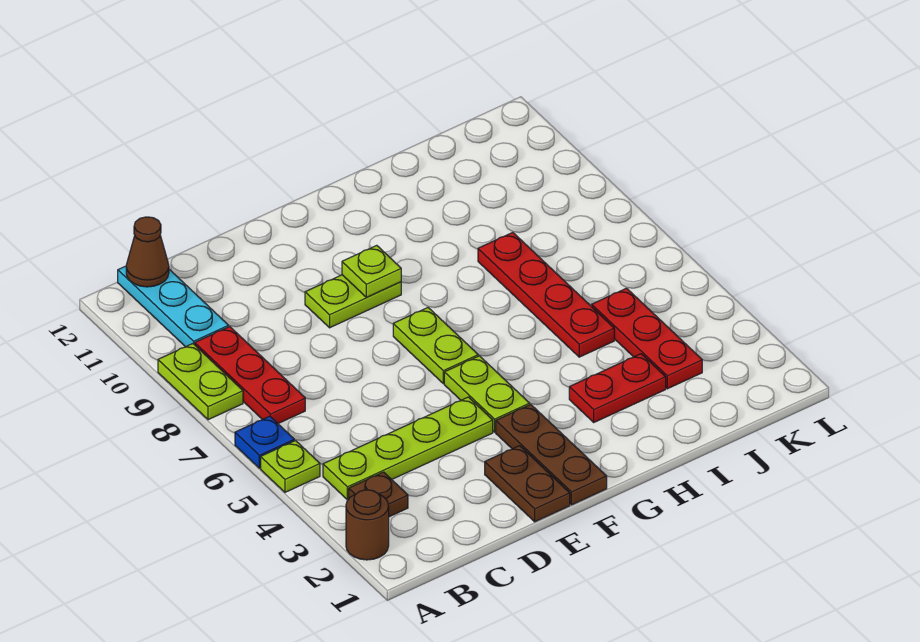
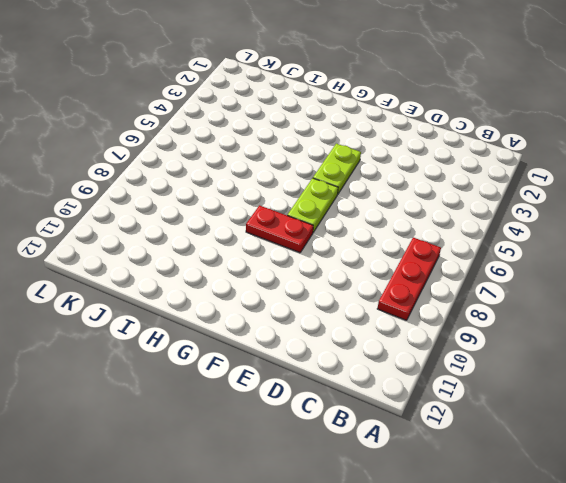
red 1x2 plate [246,205,313,253] -> red 1x2 plate moved to [569,354,666,422]
none -> brown 1x1 round brick [346,490,389,560]
none -> lime 1x1 plate [261,441,320,492]
none -> blue 1x1 plate [235,416,294,468]

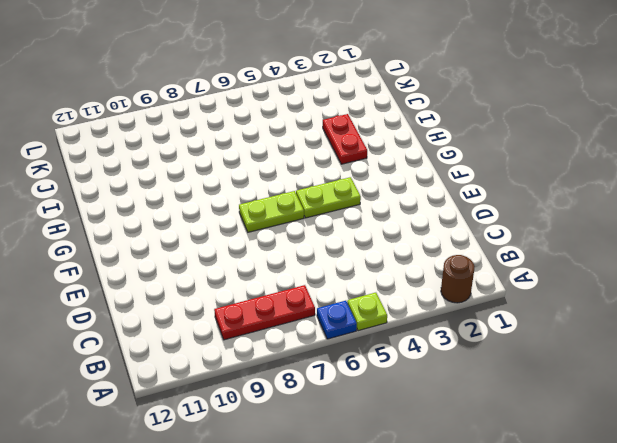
none -> lime 1x2 plate [158,344,243,420]
none -> brown 1x1 plate [349,472,408,517]
none -> lime 1x4 plate [323,397,493,500]

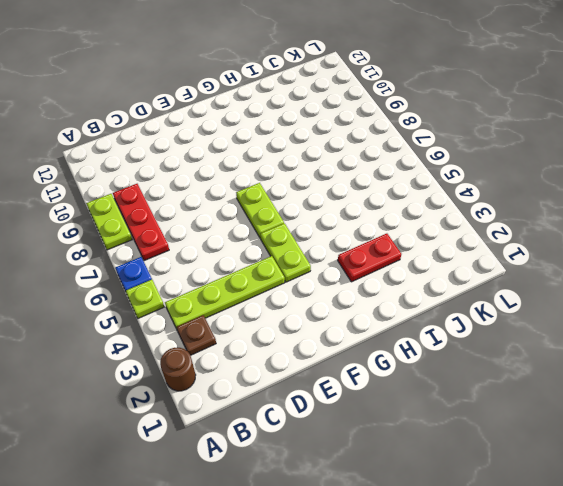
none -> cyan 1x3 plate [118,266,229,347]
none -> brown 1x2 plate [485,446,570,522]
none -> lime 1x2 plate [305,275,401,328]

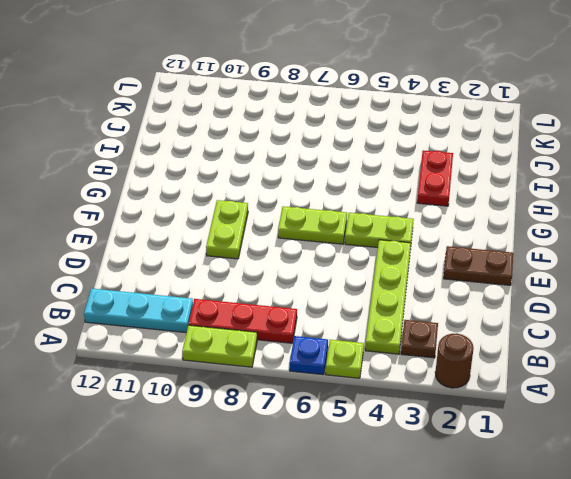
none -> brown 1x3 plate [496,404,607,505]
none -> red 1x4 plate [478,232,614,357]
none -> red 1x3 plate [592,288,702,389]

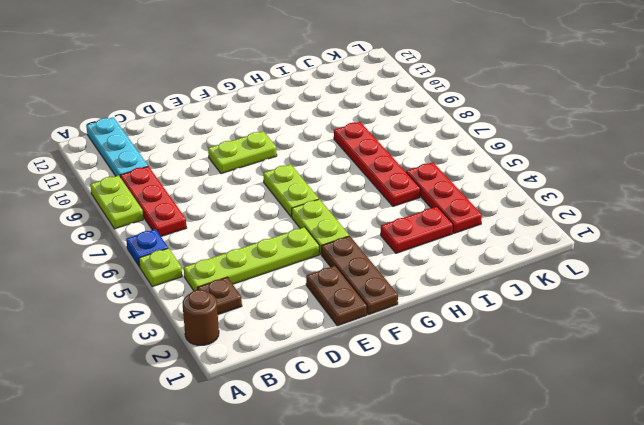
none -> brown 1x1 cone [126,217,169,287]
none -> lime 1x1 plate [342,245,401,297]

